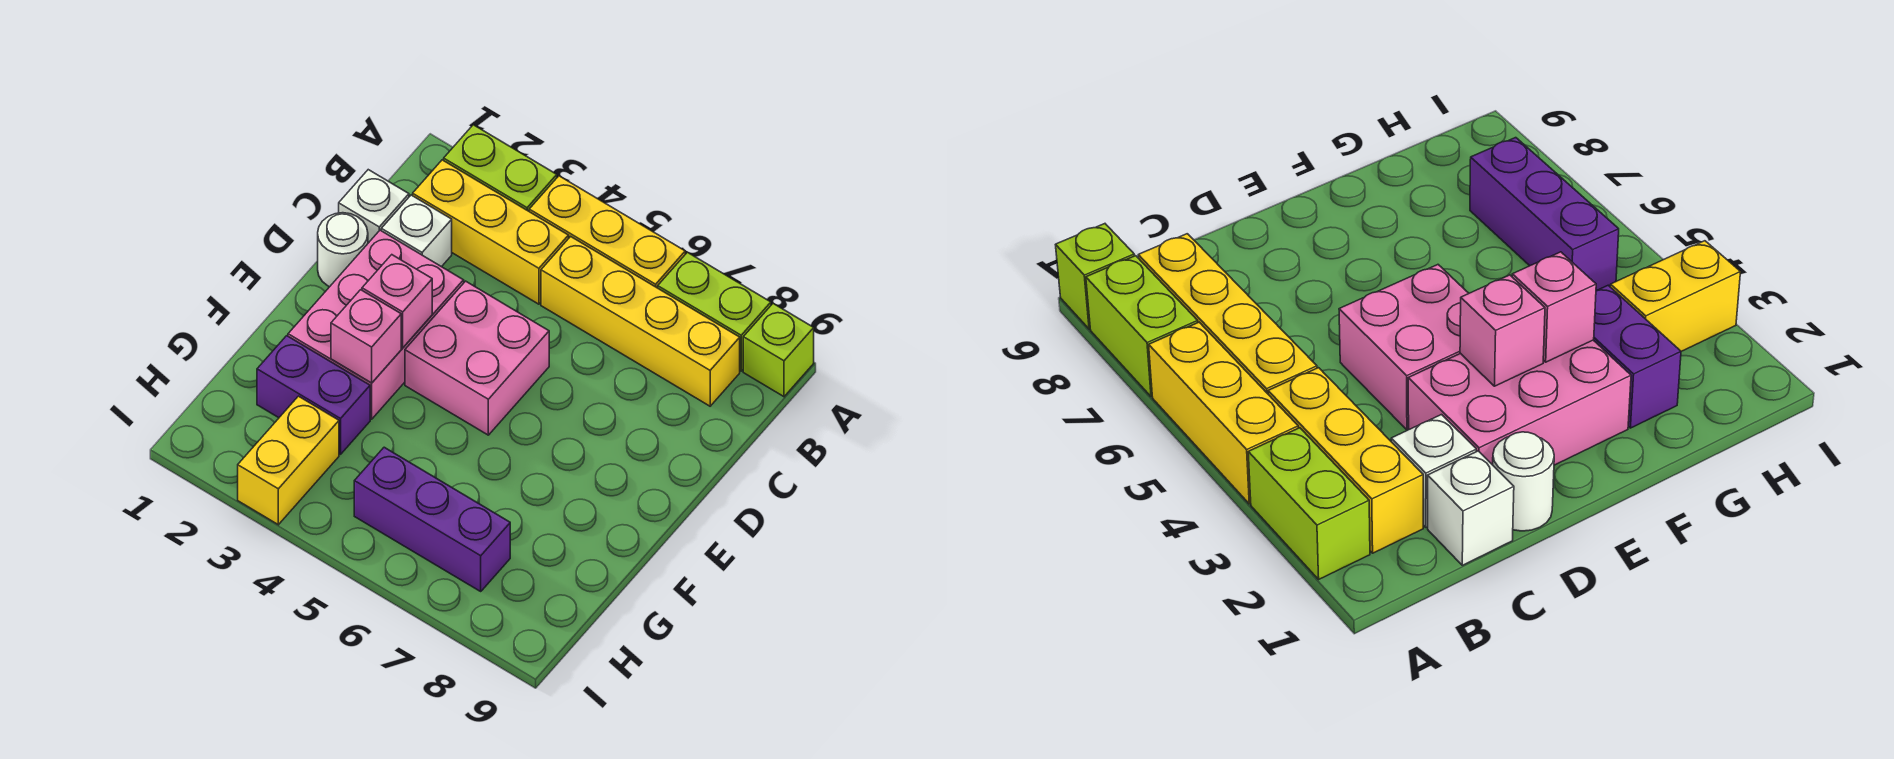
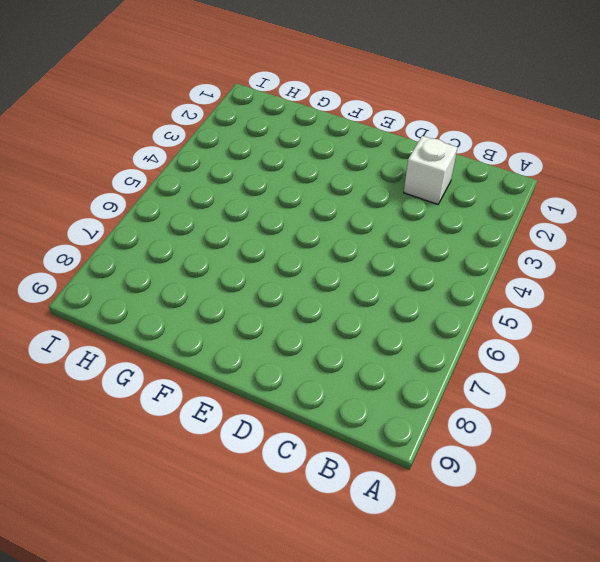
none -> lime 1x2 brick [444,125,557,211]
none -> yellow 1x3 brick [529,176,685,288]
none -> lime 1x2 brick [658,252,771,371]

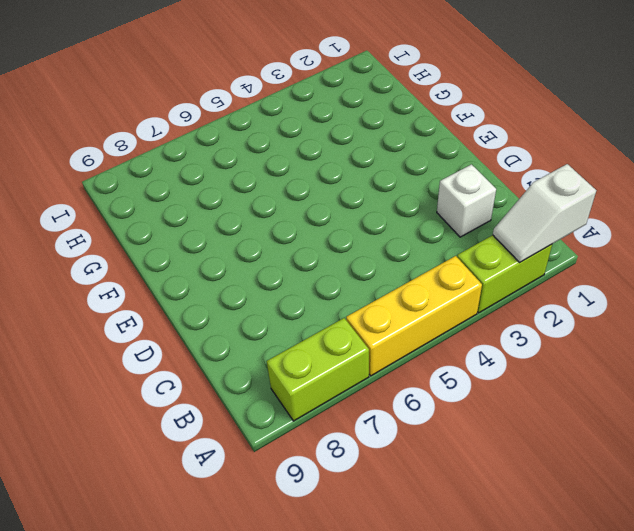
white 1x2 slope [493,164,596,263] -> none
none -> lime 1x1 brick [743,304,814,397]
none -> yellow 1x3 brick [413,160,569,304]
none -> yellow 1x4 brick [541,236,740,406]

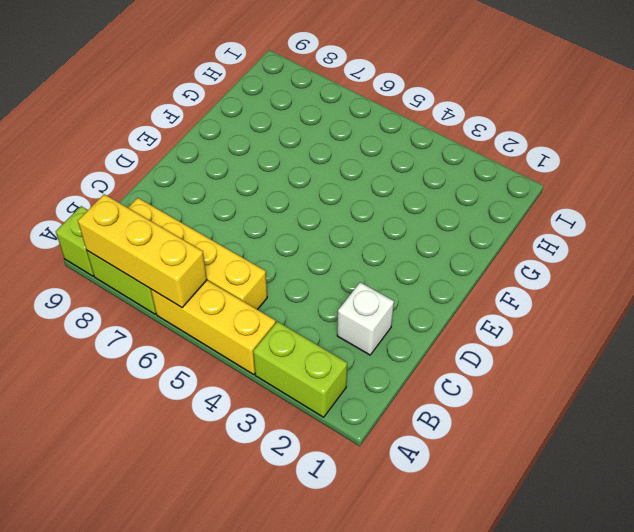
yellow 1x3 brick [78,194,207,307] -> yellow 1x3 brick moved to [413,160,569,304]
none -> white 1x1 brick [339,170,409,243]
none -> white 1x1 round brick [318,213,368,287]
none -> pink 2x3 brick [288,230,464,419]

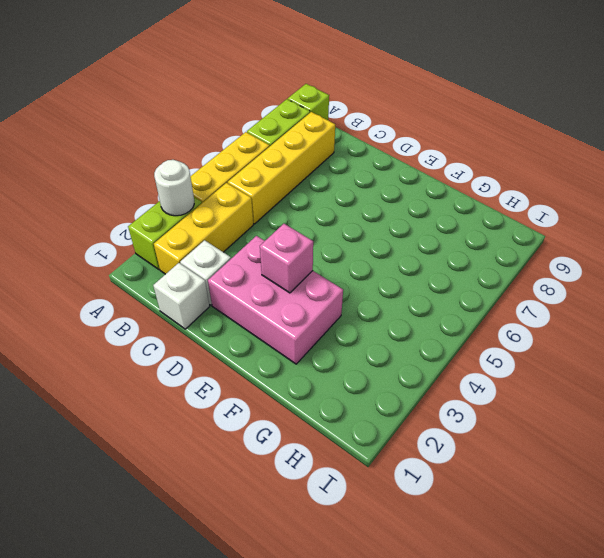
white 1x1 round brick [154,160,194,216] -> white 1x1 round brick moved to [318,213,368,287]
none -> pink 2x2 brick [405,281,549,435]
none -> purple 1x2 brick [257,336,370,454]
none -> yellow 1x2 brick [238,396,339,525]

